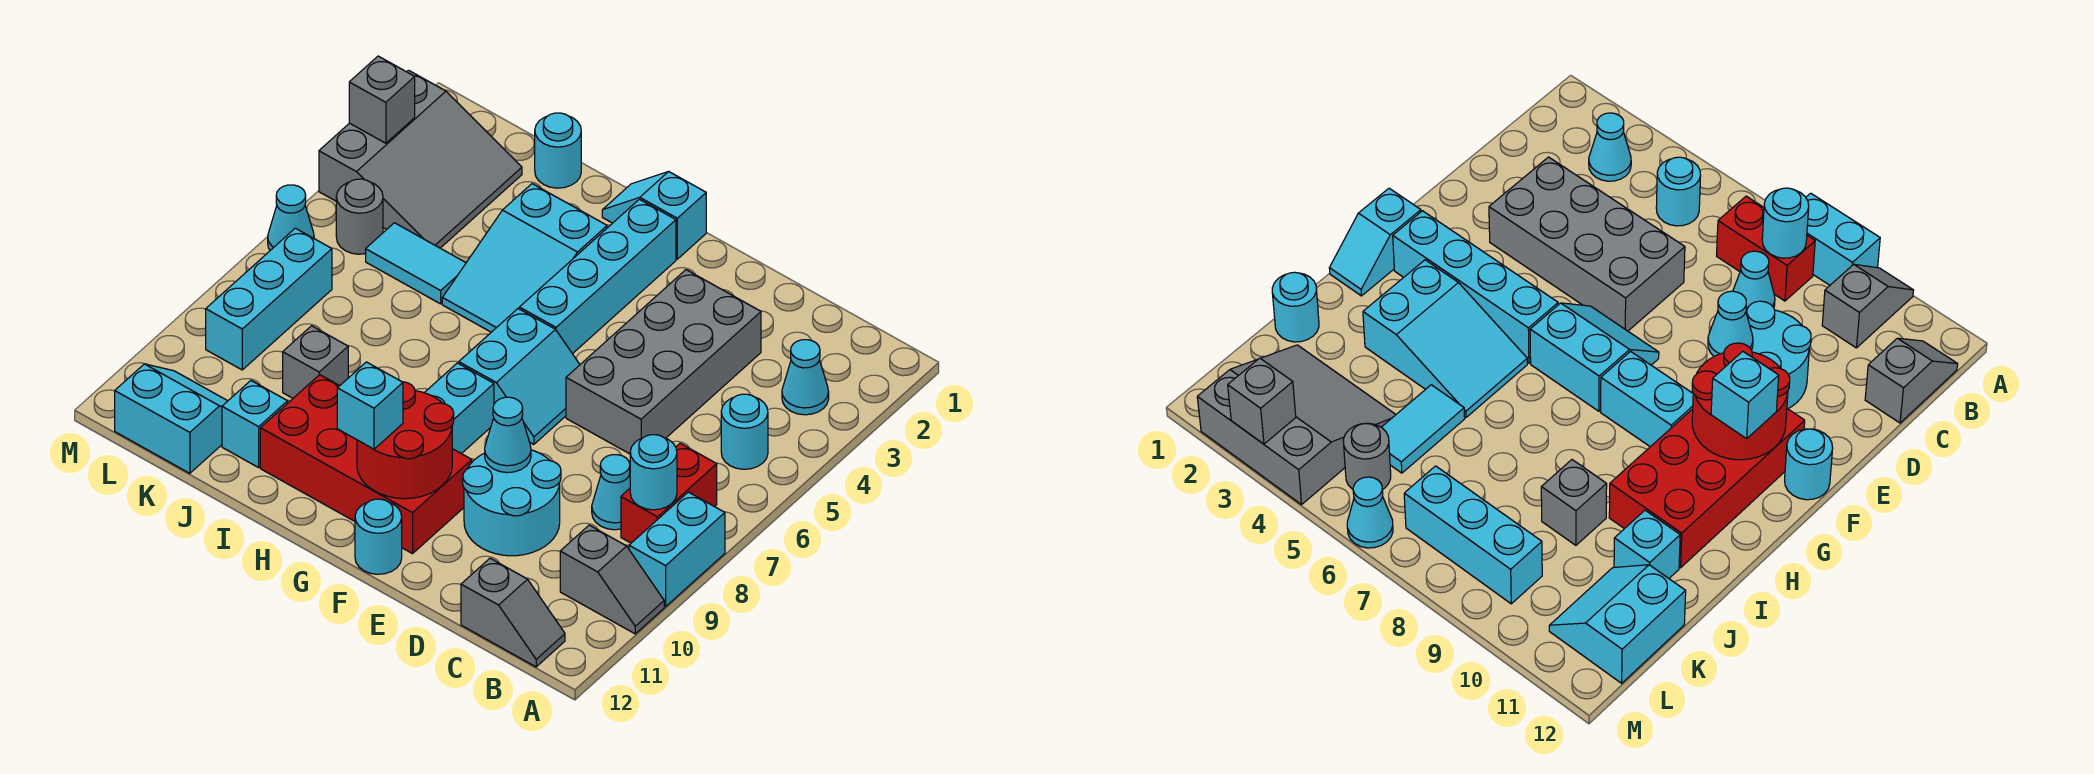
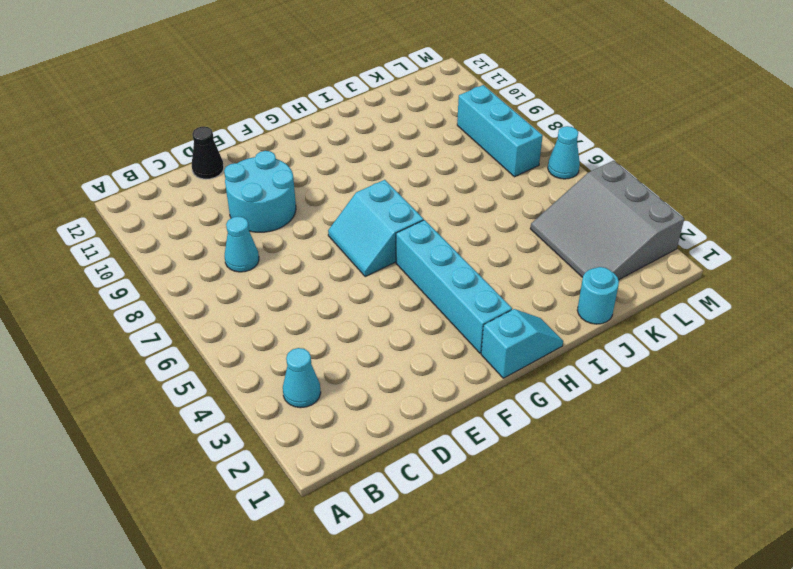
black 1x1 cone [192,127,224,179] -> none
none -> cyan 1x2 brick [629,492,725,607]
none -> grey 1x2 slope [560,525,664,634]
none -> cyan 1x1 round brick [721,394,768,469]
none -> red 1x2 brick [621,443,717,543]

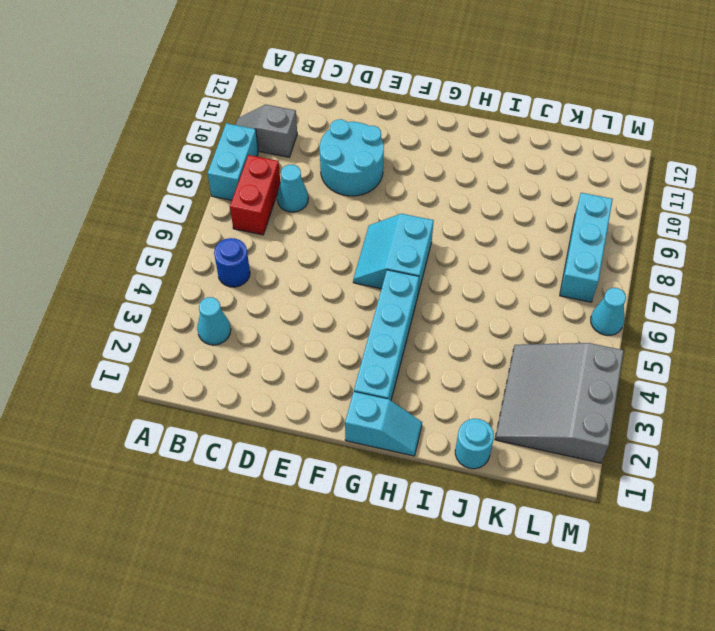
blue 1x1 round brick [214,238,250,287] -> cyan 1x1 round brick [721,394,768,469]
none -> grey 1x2 slope [461,558,565,667]
none -> grey 2x4 brick [566,270,761,454]
none -> red 2x4 brick [260,375,472,554]
none -> cyan 1x1 round brick [355,499,402,574]

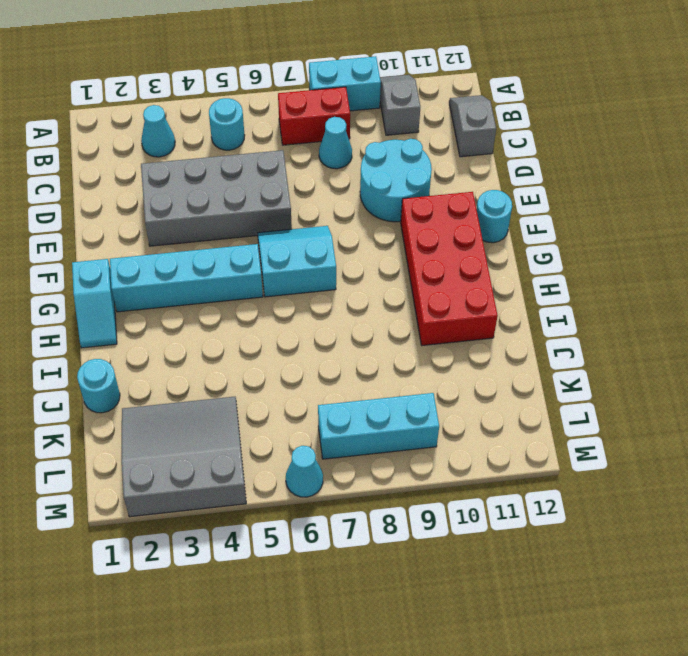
none -> cyan 1x2 brick [424,363,494,454]
none -> cyan 2x3 slope [442,184,607,332]
none -> cyan 1x2 tile [366,223,466,304]
none -> grey 1x1 brick [283,326,348,398]

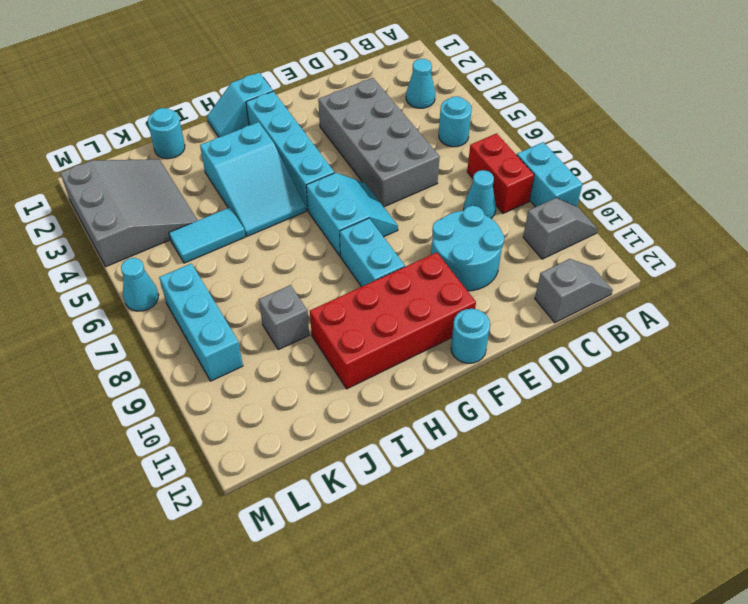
none -> cyan 1x1 brick [222,381,288,468]
none -> cyan 2x2 slope [115,364,227,473]
none -> grey 1x1 round brick [336,179,383,254]
none -> cyan 1x1 round brick [630,435,677,510]

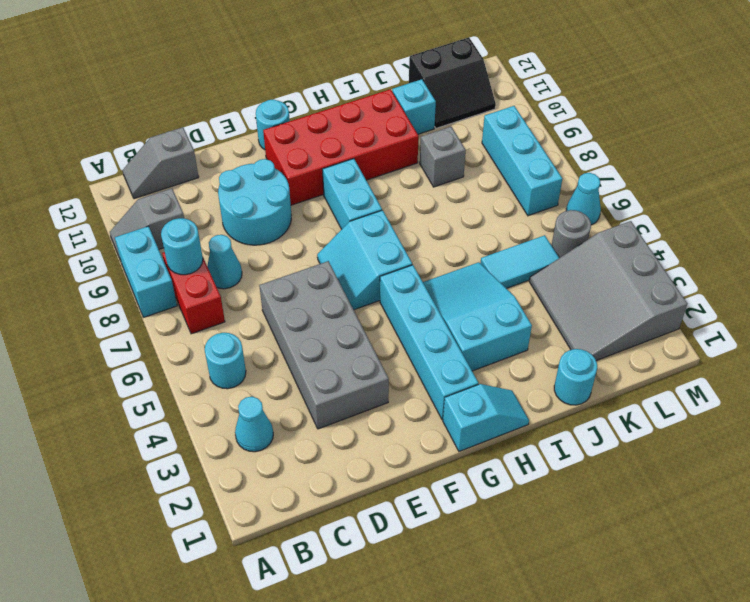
black 2x2 slope [409,38,496,128] -> cyan 2x2 slope [115,364,227,473]
none -> cyan 1x1 cone [485,397,531,473]
none -> red 2x2 round brick [357,382,454,499]
none -> grey 1x1 brick [349,56,415,143]
none -> cyan 1x1 brick [337,362,403,449]

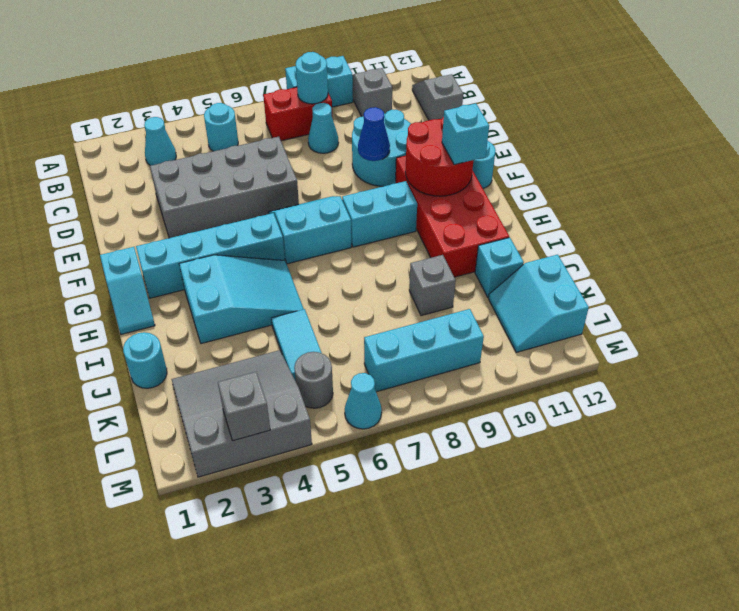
blue 1x1 cone [358,107,390,161] -> cyan 1x1 cone [485,397,531,473]

